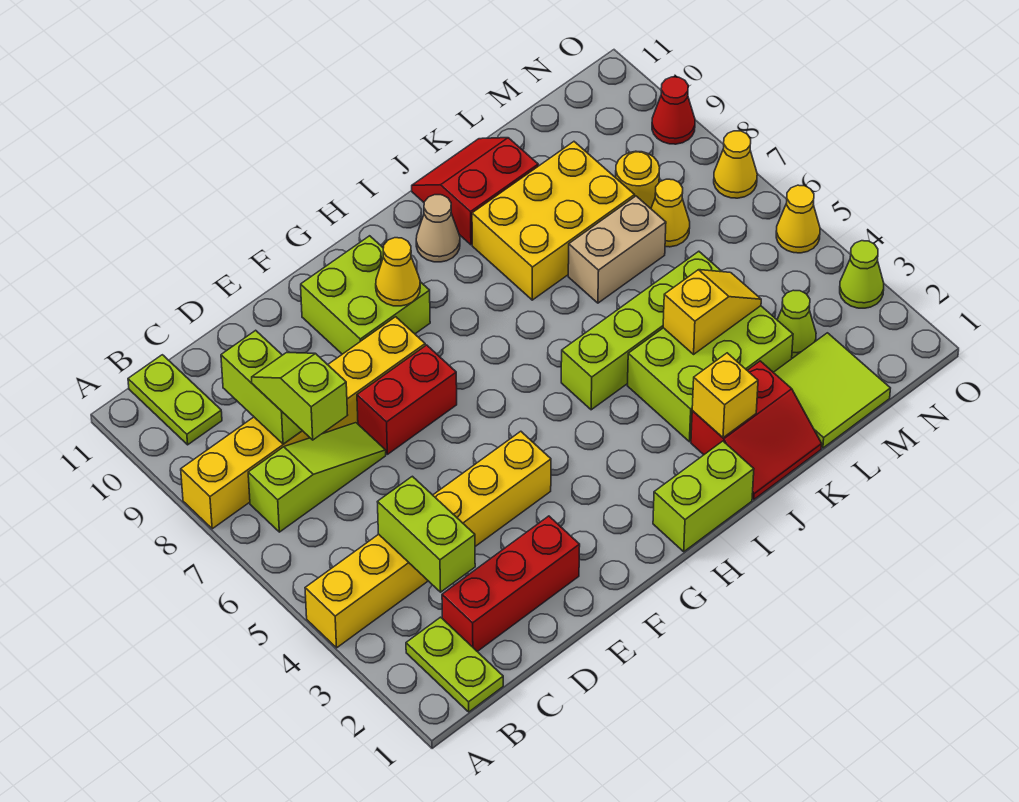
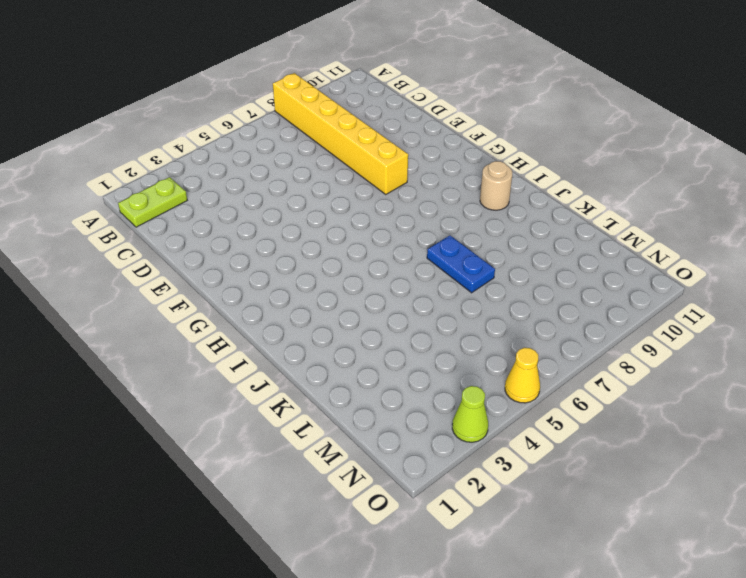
tan 1x1 round brick [480,161,512,210] -> tan 1x1 cone [416,195,460,262]
blue 1x2 plate [427,235,495,293] -> tan 1x2 brick [568,196,666,303]
none -> yellow 1x6 brick [305,431,551,648]
none -> lime 1x3 slope [248,423,386,532]
none -> lime 1x2 plate [128,355,222,445]
none -> red 1x3 brick [442,516,580,652]

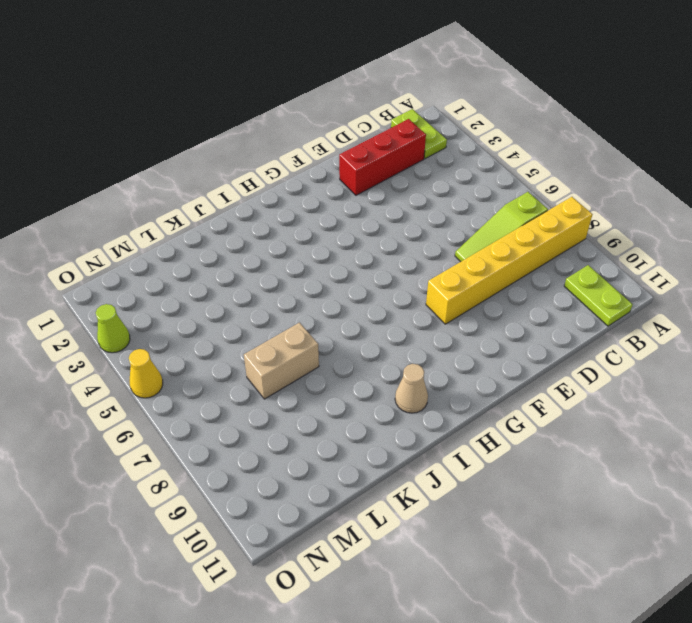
none -> yellow 1x6 brick [305,431,551,648]
none -> red 1x2 brick [357,345,457,454]
none -> lime 2x2 brick [301,236,430,354]
none -> lime 1x2 brick [653,441,754,552]

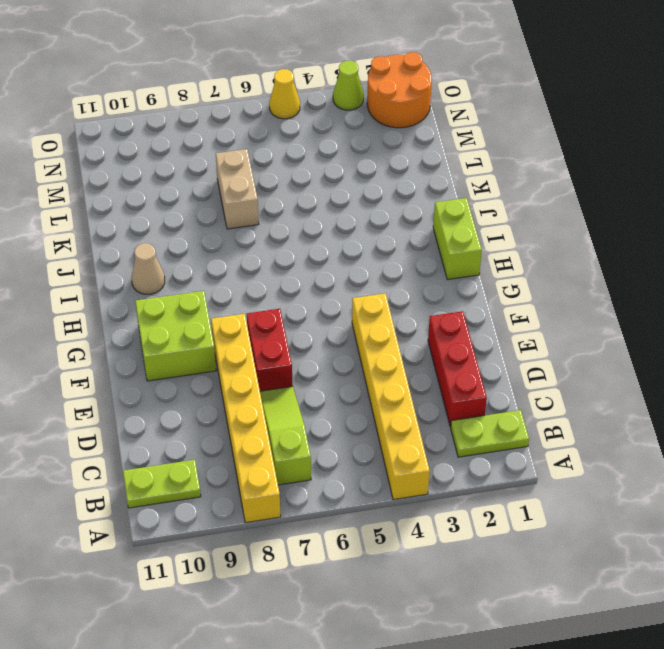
orange 2x2 round brick [367,52,432,128] -> none
none -> lime 1x4 brick [561,251,722,410]
none -> red 2x2 slope [691,361,822,499]
none -> lime 2x3 brick [627,306,793,442]
none -> yellow 2x3 brick [472,142,635,300]

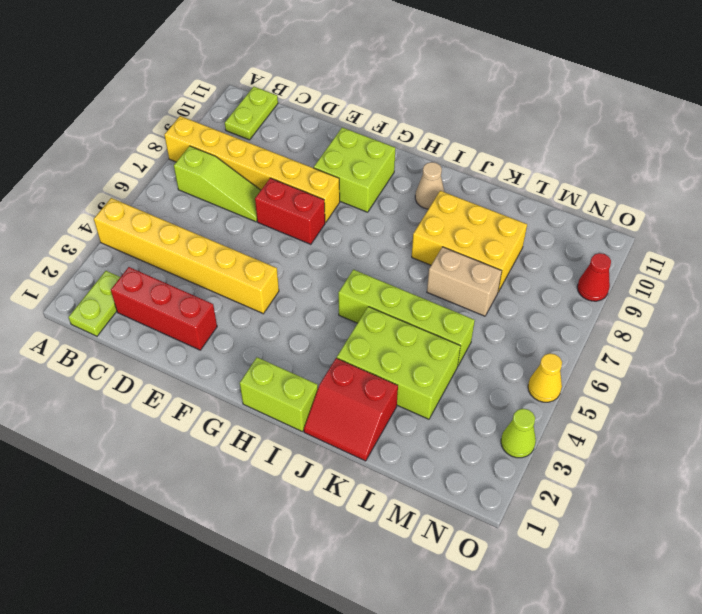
none -> red 2x2 slope [412,138,538,245]
none -> lime 2x2 tile [773,333,890,448]
none -> lime 1x1 cone [777,290,816,358]
none -> yellow 1x1 cone [651,179,690,247]

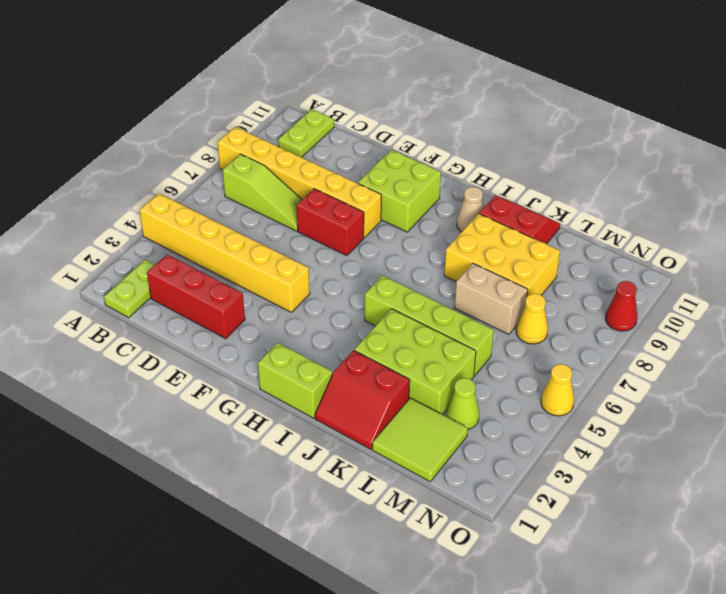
none -> yellow 1x1 round brick [615,151,660,209]
none -> lime 1x1 cone [840,241,884,308]
none -> yellow 1x1 cone [714,131,757,198]
none -> lime 1x2 brick [378,476,475,592]

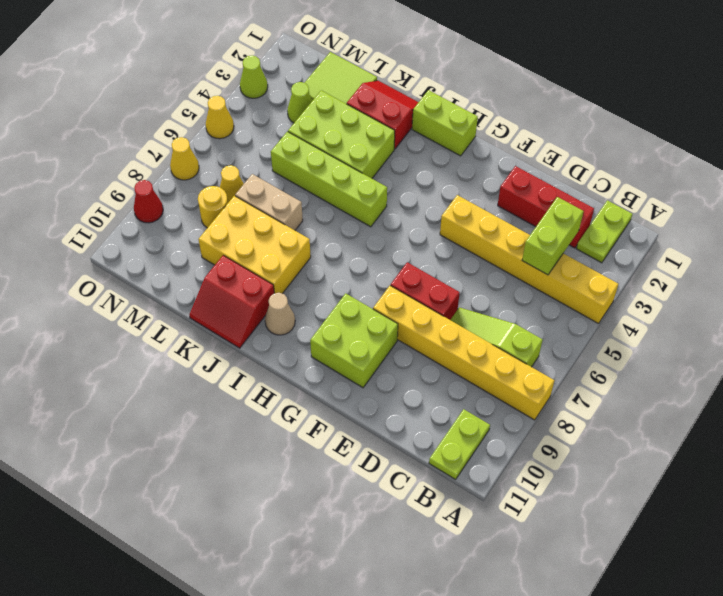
none -> lime 1x2 brick [221,330,302,444]
none -> yellow 1x1 cone [376,238,420,306]
none -> yellow 1x1 brick [692,353,758,438]
none -> yellow 1x2 slope [663,270,761,354]

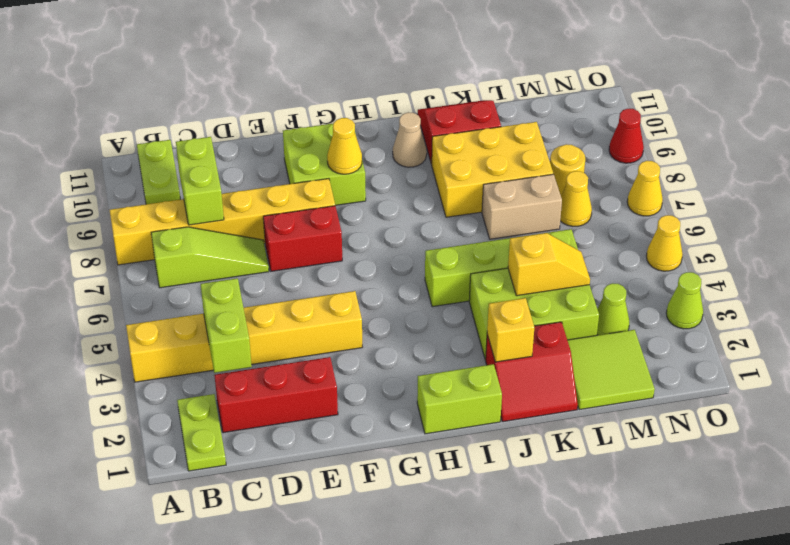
none -> lime 1x2 slope [252,353,347,440]

